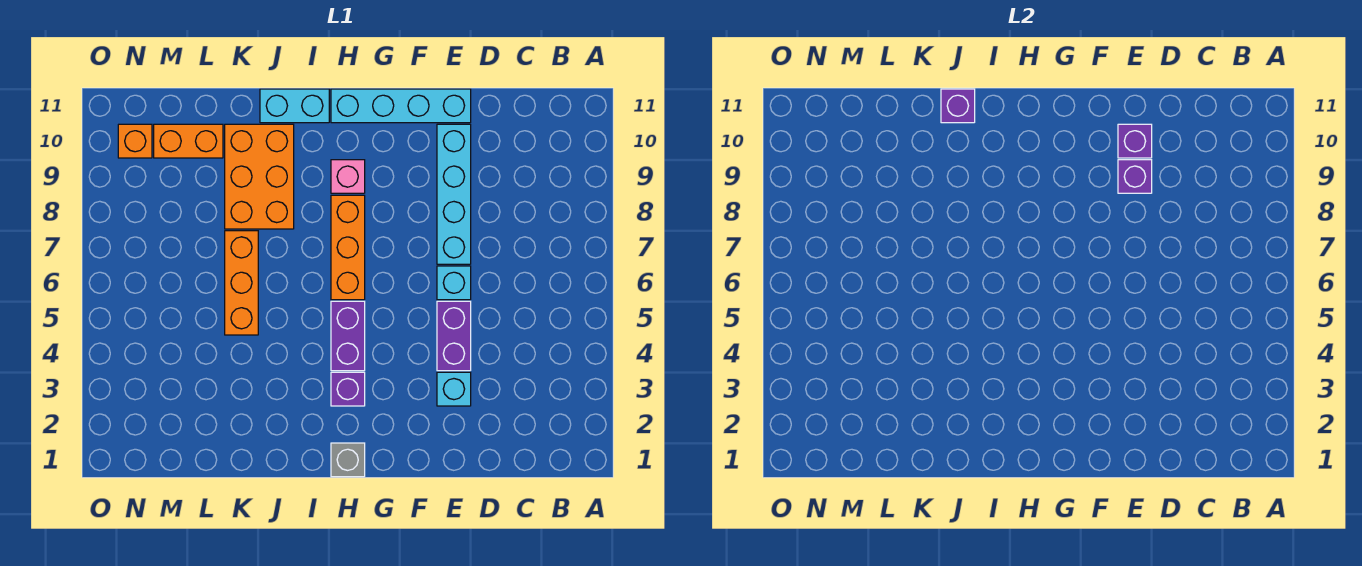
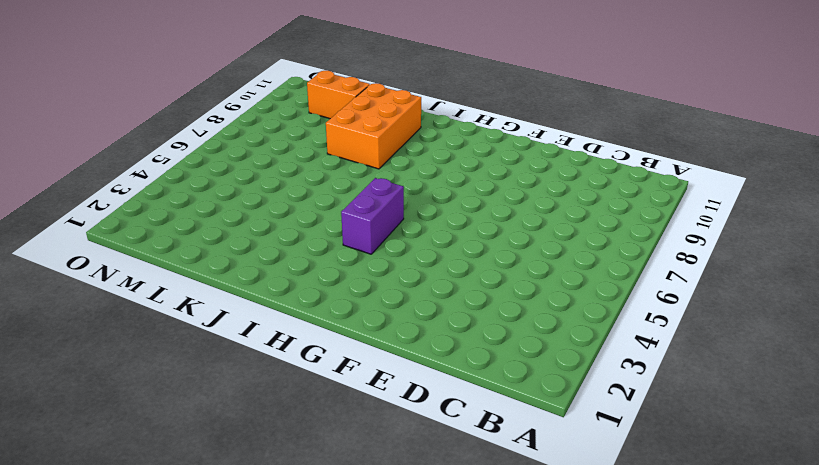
none -> cyan 1x1 brick [437,372,471,406]
none -> purple 1x2 brick [437,301,471,371]
none -> cyan 1x1 brick [437,266,471,300]

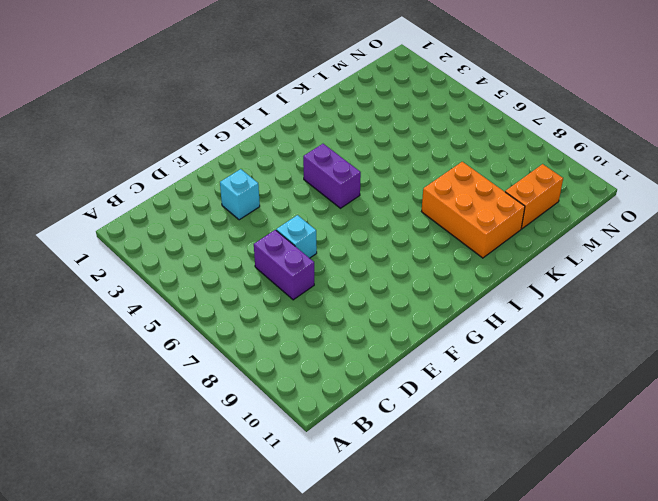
purple 1x2 brick [254,230,314,300] -> purple 1x2 brick moved to [437,301,471,371]
none -> cyan 1x4 brick [437,124,471,264]
none -> cyan 1x4 brick [331,89,471,123]
none -> grey 1x1 brick [331,443,365,477]

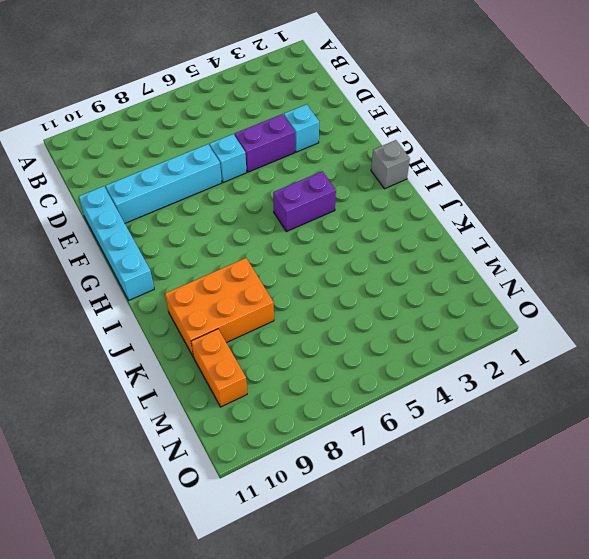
none -> purple 1x1 brick [331,372,365,406]
none -> orange 1x3 brick [331,195,365,300]
none -> pink 1x1 brick [331,160,365,193]

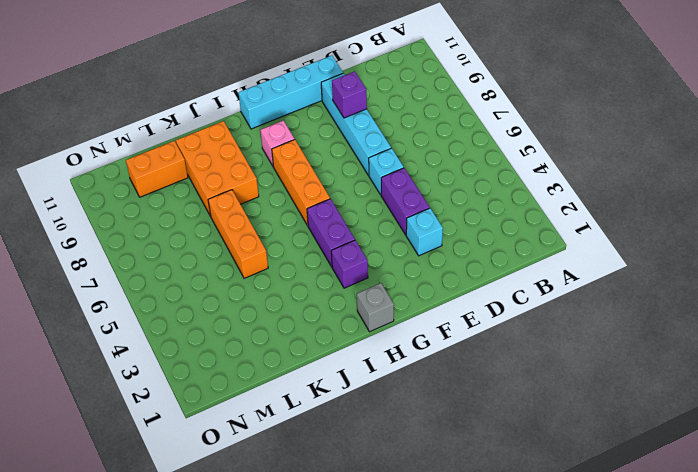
none -> cyan 1x2 brick [260,89,329,123]
none -> orange 1x1 brick [118,124,152,158]
none -> purple 1x1 brick [1118,124,1152,158]

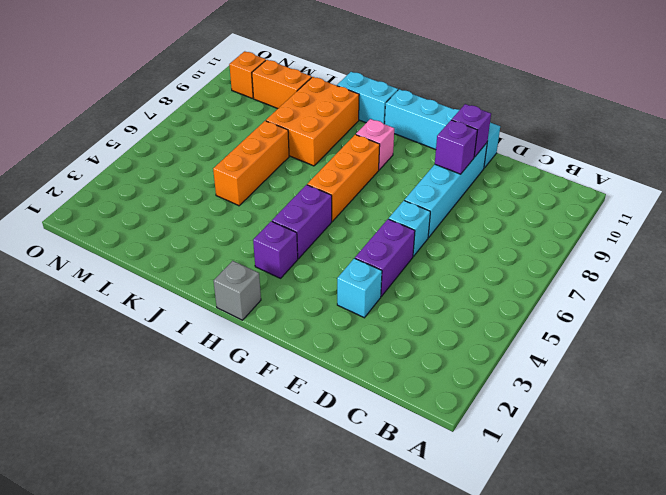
none -> purple 1x1 brick [941,89,975,123]

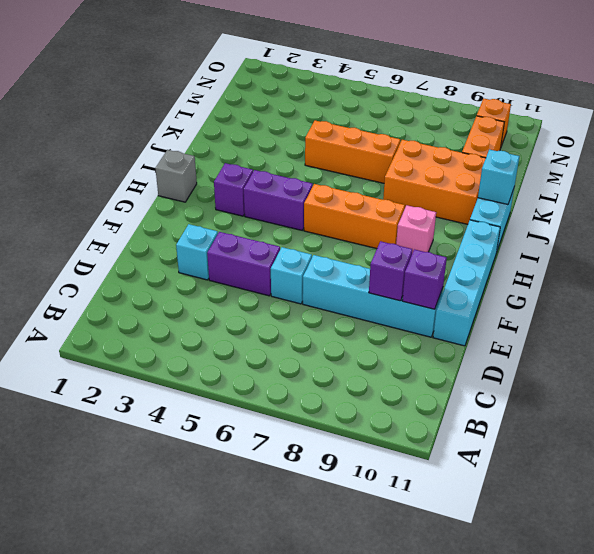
cyan 1x1 brick [478,150,519,204] -> purple 1x1 brick [941,89,975,123]

